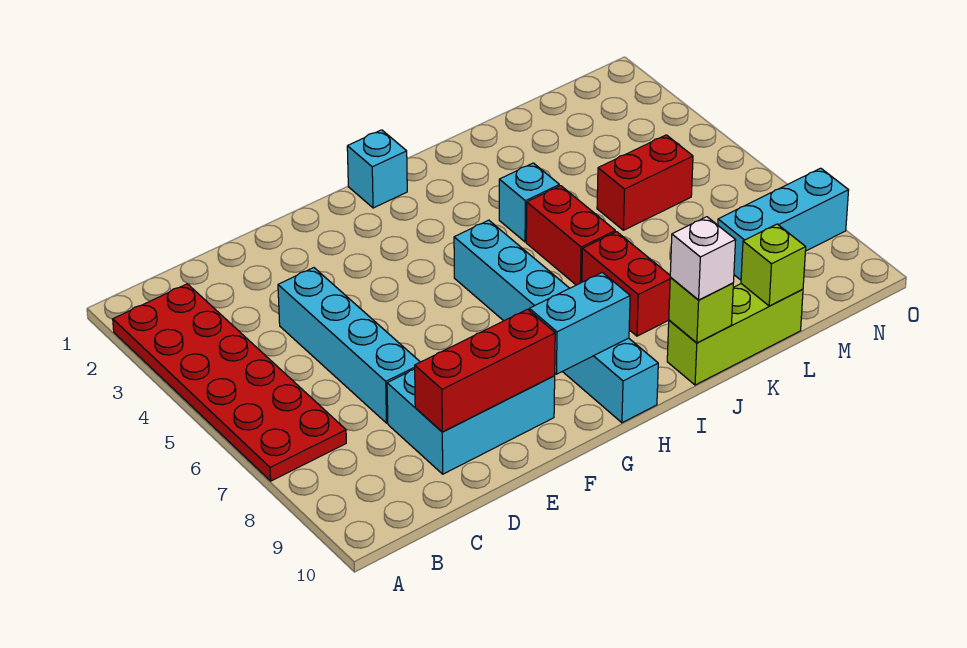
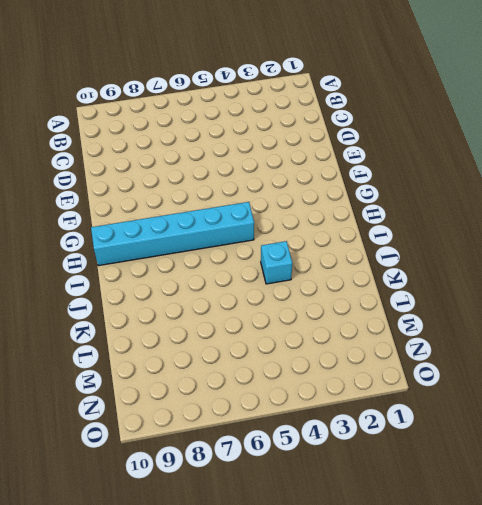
none -> red 2x6 plate [113,284,346,481]
none -> cyan 1x4 brick [278,268,420,423]
none -> cyan 2x3 brick [387,369,555,474]

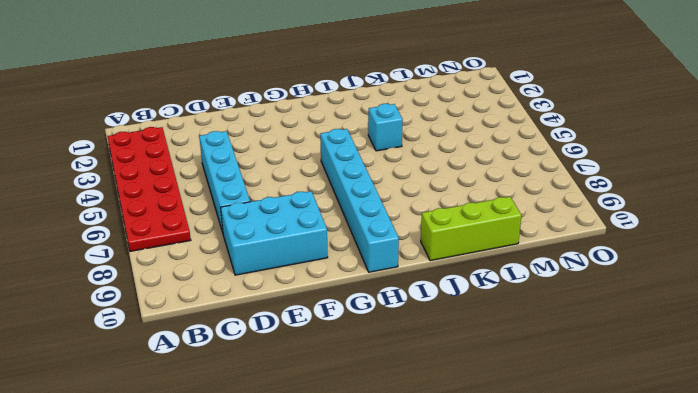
none -> cyan 1x1 brick [347,130,407,208]
none -> red 1x2 brick [526,186,615,285]
none -> red 1x2 brick [582,232,671,336]

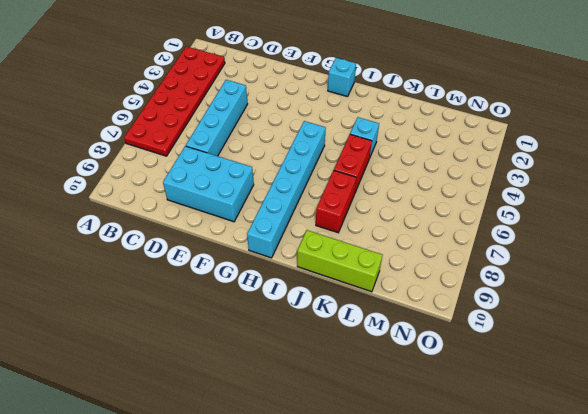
none -> red 1x2 brick [597,135,693,230]
none -> cyan 1x3 brick [718,168,849,280]
none -> red 1x3 brick [415,309,555,432]

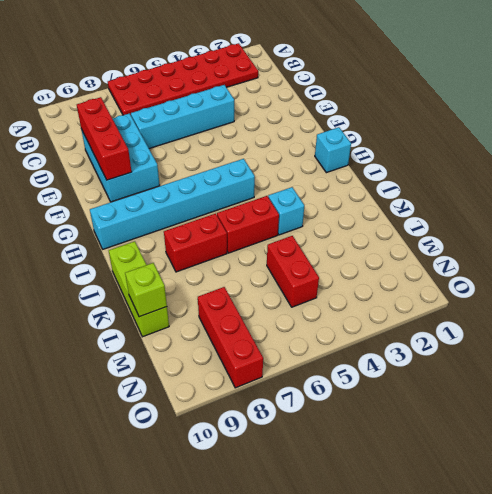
red 1x3 brick [198,287,263,388] -> cyan 1x3 brick [718,168,849,280]
none -> cyan 1x2 brick [529,272,630,374]
none -> lime 1x1 brick [669,278,733,343]
none -> white 1x1 brick [670,217,736,300]

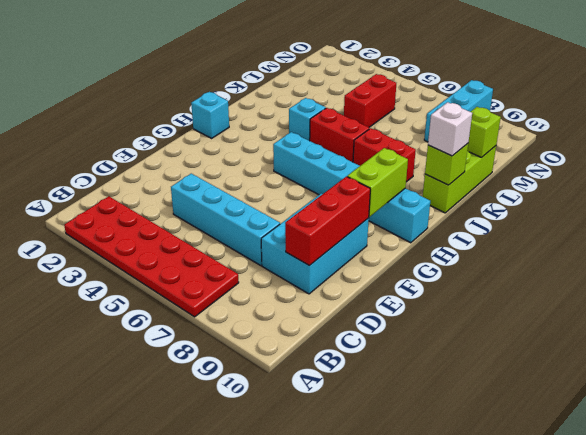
lime 1x2 brick [347,148,408,217] -> cyan 1x2 brick [529,272,630,374]

